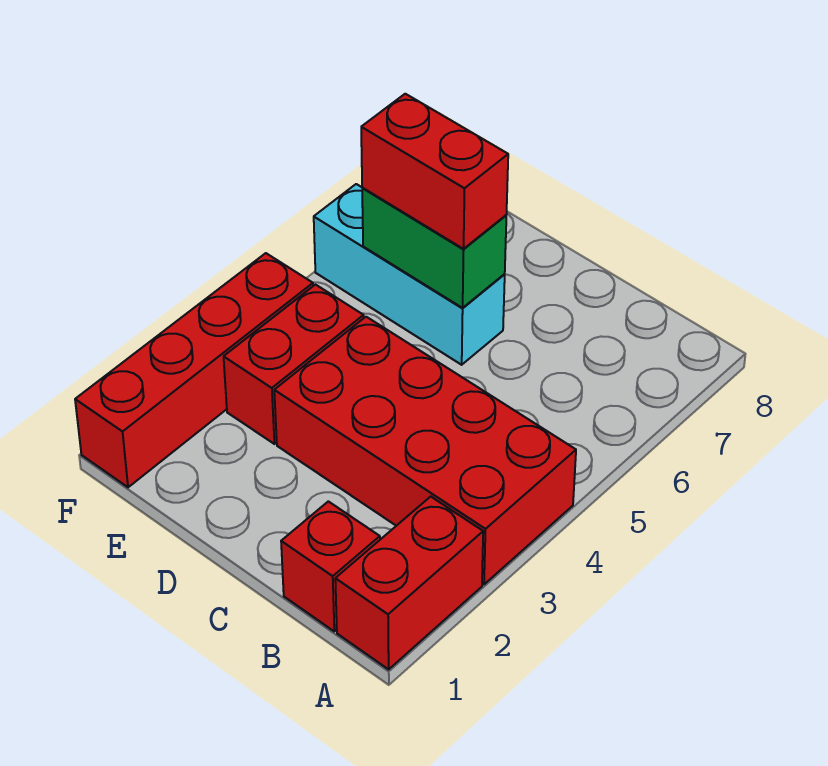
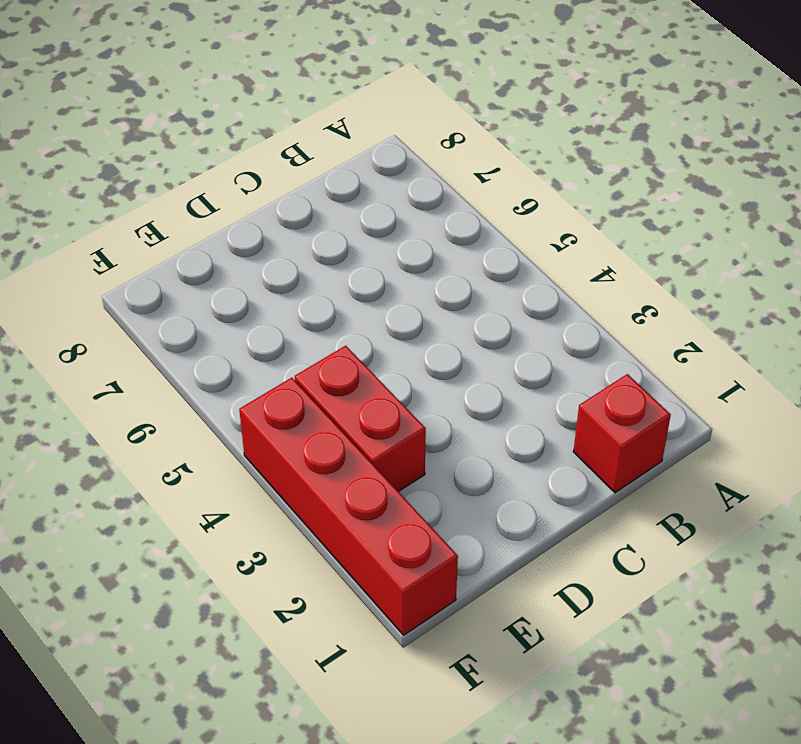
none -> red 1x2 brick [335,497,483,669]
none -> red 2x4 brick [274,317,576,584]

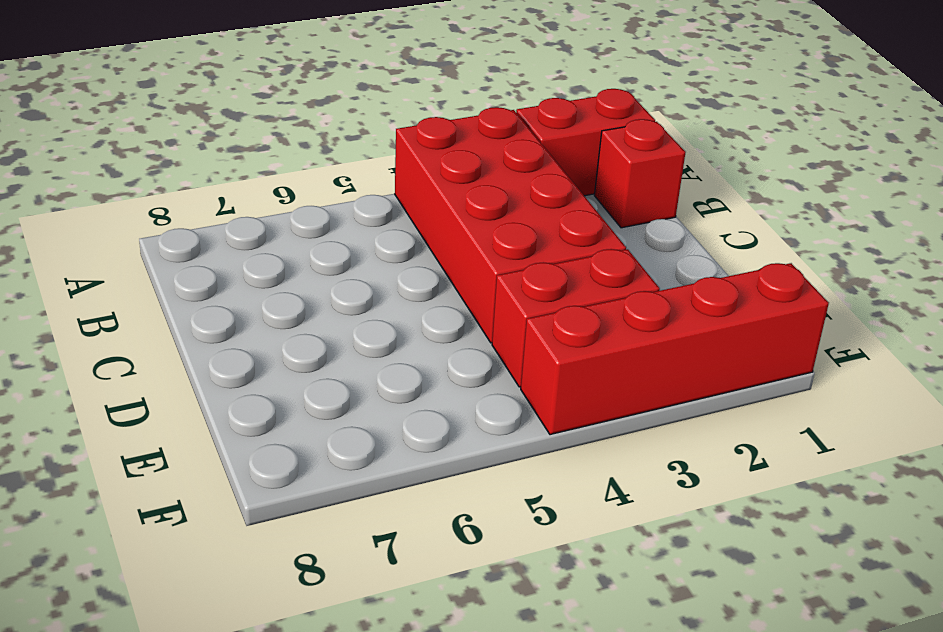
none -> cyan 1x3 brick [314,184,505,365]
none -> green 1x2 brick [362,188,506,308]

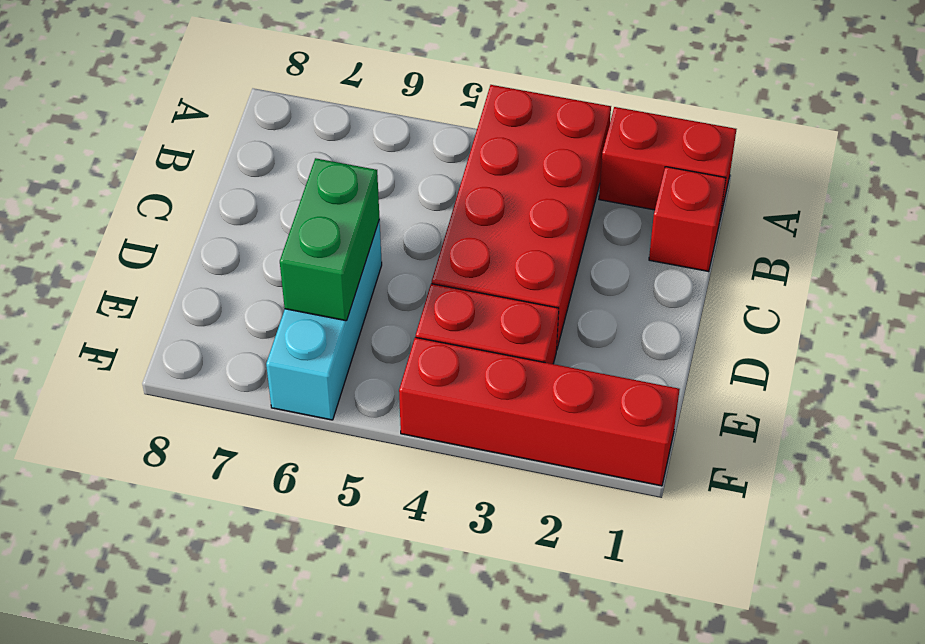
none -> red 1x2 brick [361,94,508,249]

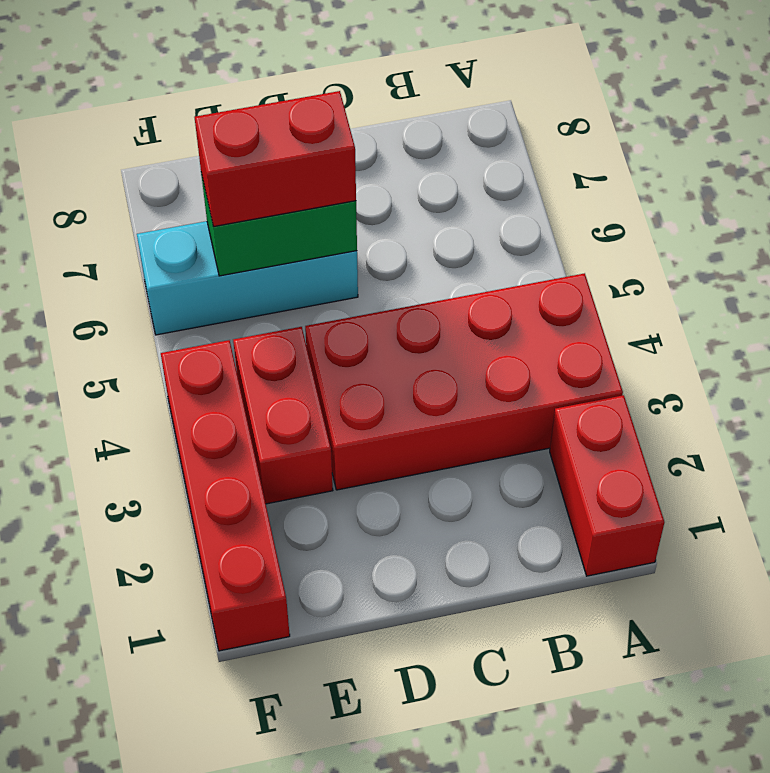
none -> red 1x1 brick [281,501,380,631]

